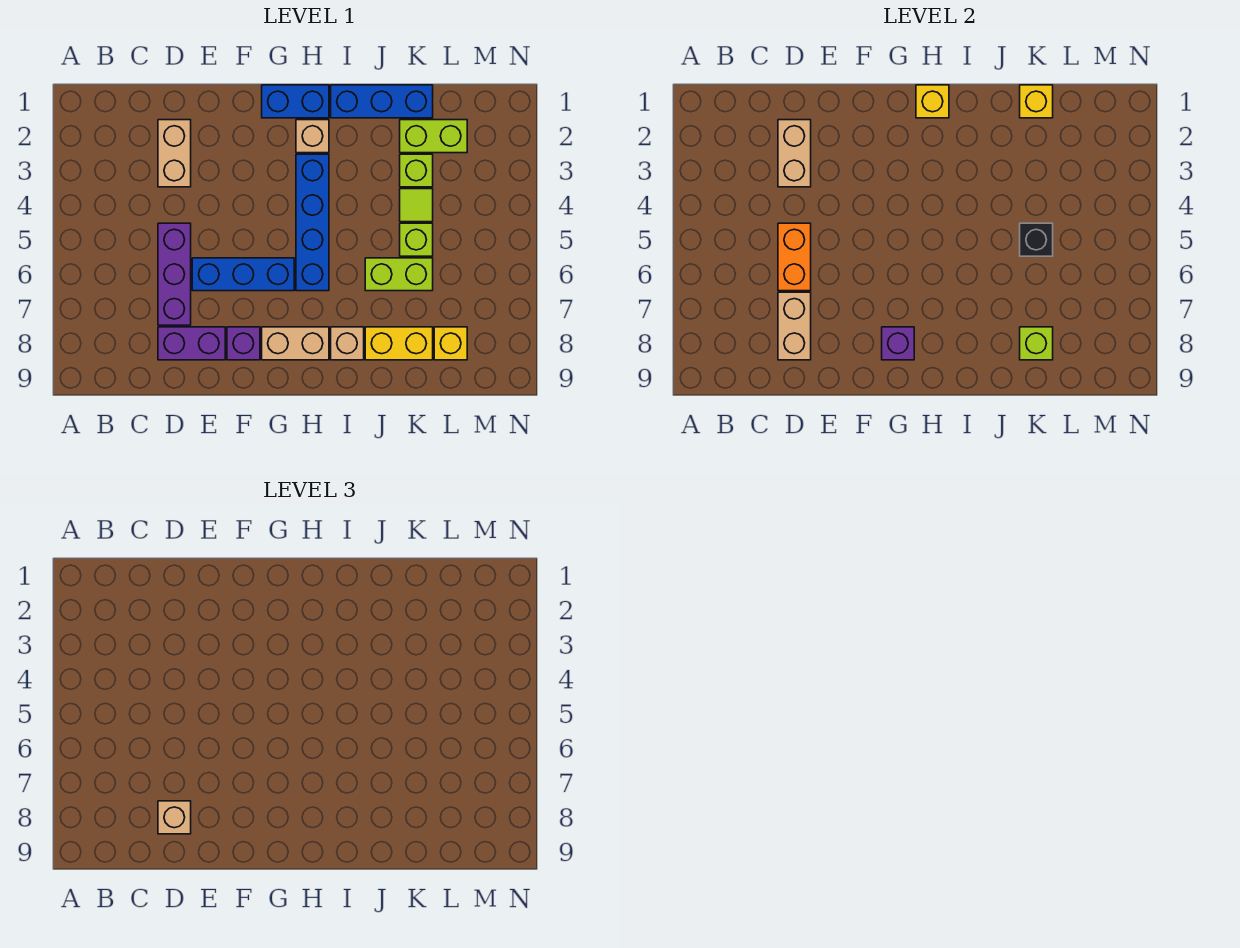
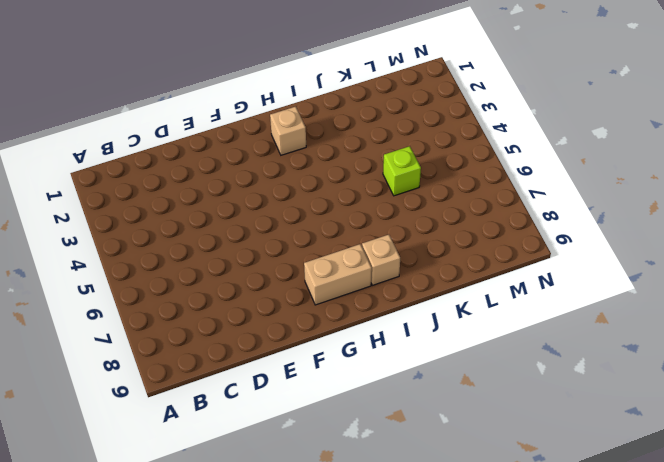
none -> tan 1x2 brick [158,120,191,187]
none -> purple 1x3 brick [158,223,191,325]
none -> purple 1x2 brick [158,327,225,360]

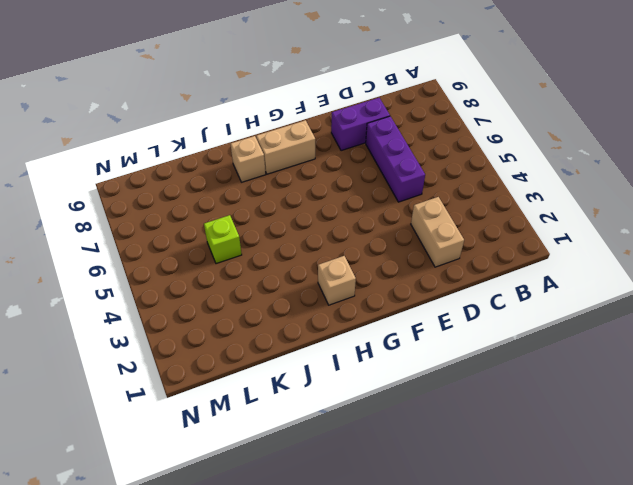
none -> blue 1x3 brick [192,258,294,291]
none -> purple 1x1 brick [227,327,260,360]
none -> blue 1x2 brick [262,85,329,118]

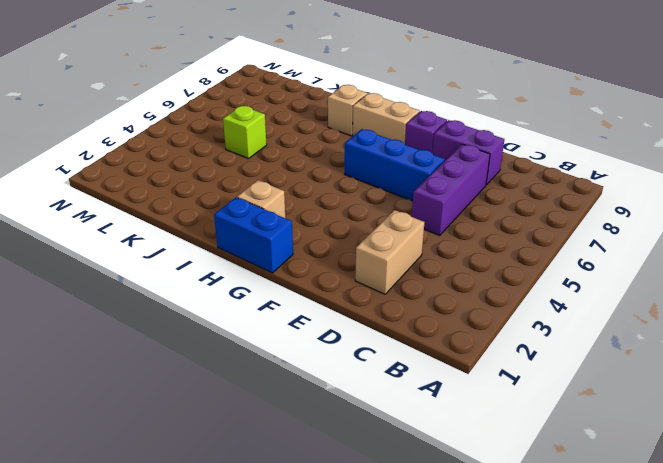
none -> blue 1x4 brick [296,154,329,291]
none -> blue 1x3 brick [331,85,433,118]
none -> lime 1x2 brick [365,258,433,291]

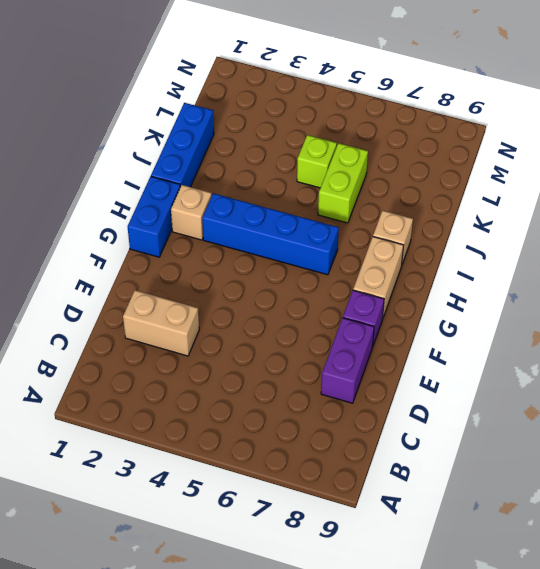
none -> purple 1x3 brick [158,223,191,325]
none -> blue 1x3 brick [192,258,294,291]
none -> yellow 1x2 brick [365,327,433,360]

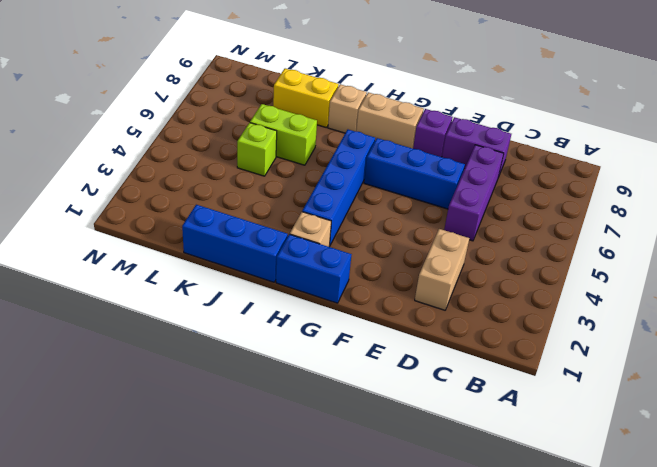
none -> lime 1x2 brick [400,120,467,153]
none -> lime 1x1 brick [400,154,433,187]
none -> lime 1x1 tile [400,189,433,222]

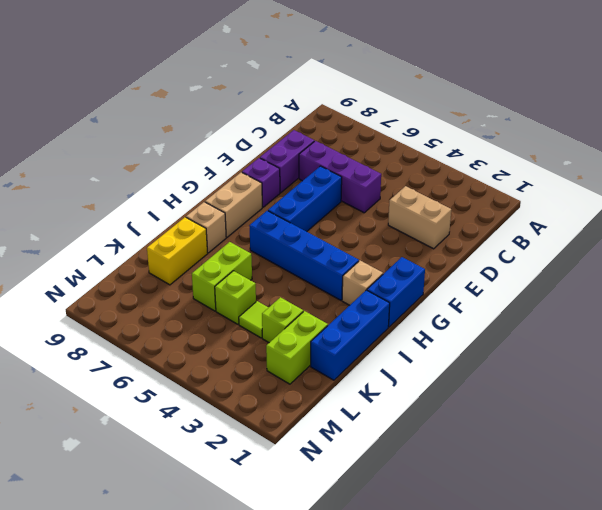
none -> yellow 1x1 brick [434,327,467,360]
none -> tan 1x2 brick [778,120,811,187]
none -> orange 1x2 brick [778,223,811,291]

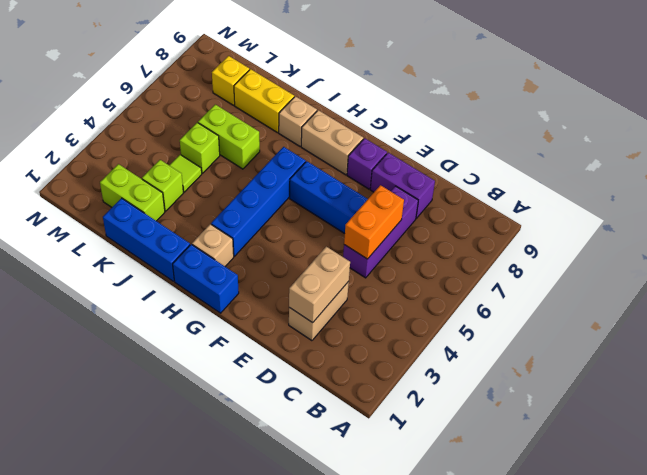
none -> tan 1x2 brick [778,292,811,360]
none -> purple 1x1 brick [882,327,914,360]
none -> yellow 1x1 brick [916,85,949,118]

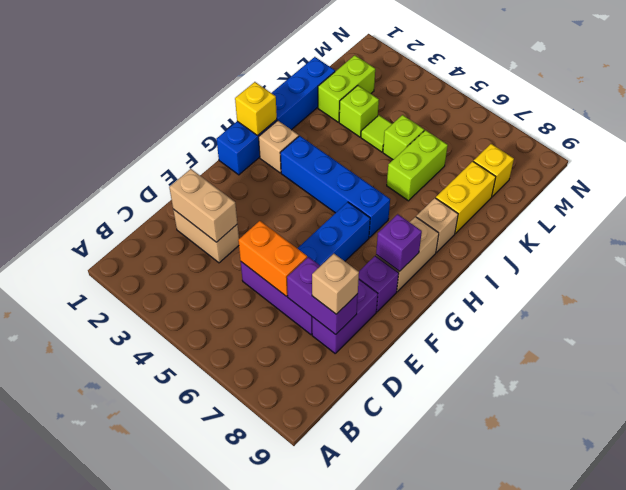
purple 1x2 brick [287,257,358,335] -> tan 1x2 brick [778,292,811,360]
none -> yellow 1x1 brick [1020,85,1053,118]
none -> black 1x1 brick [1020,223,1053,256]
none -> lime 1x1 brick [1020,327,1053,360]

